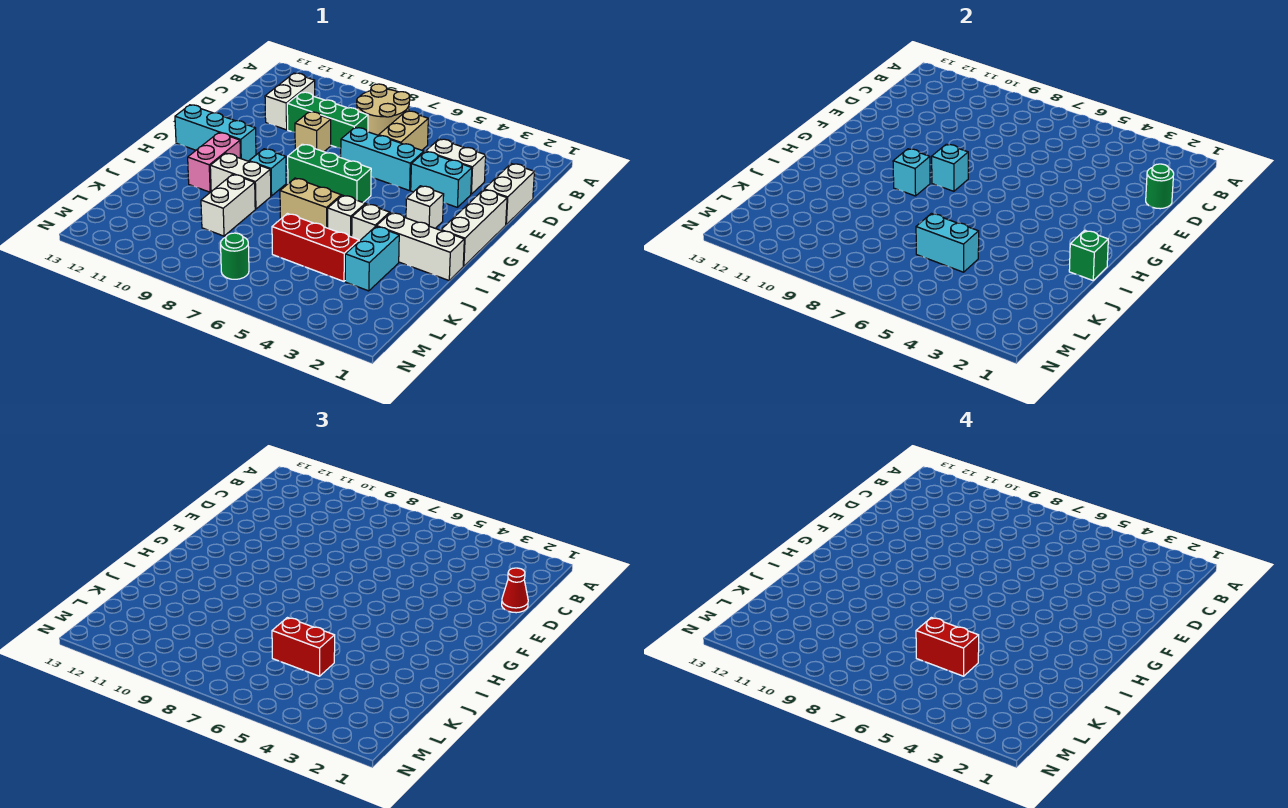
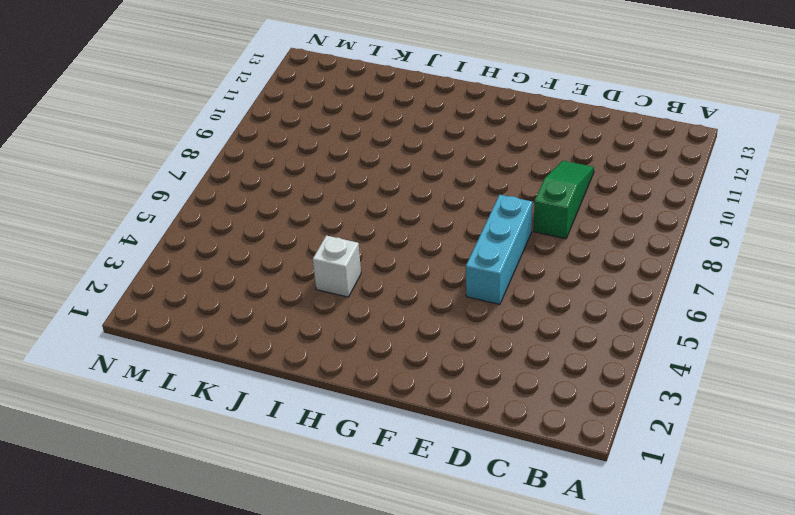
green 1x3 slope [534,161,594,239] -> green 1x3 brick [287,92,368,148]
none -> tan 2x2 round brick [357,84,410,135]
none -> tan 1x2 brick [379,111,428,150]
none -> white 1x2 brick [265,73,315,130]
none -> white 1x2 brick [484,164,534,224]

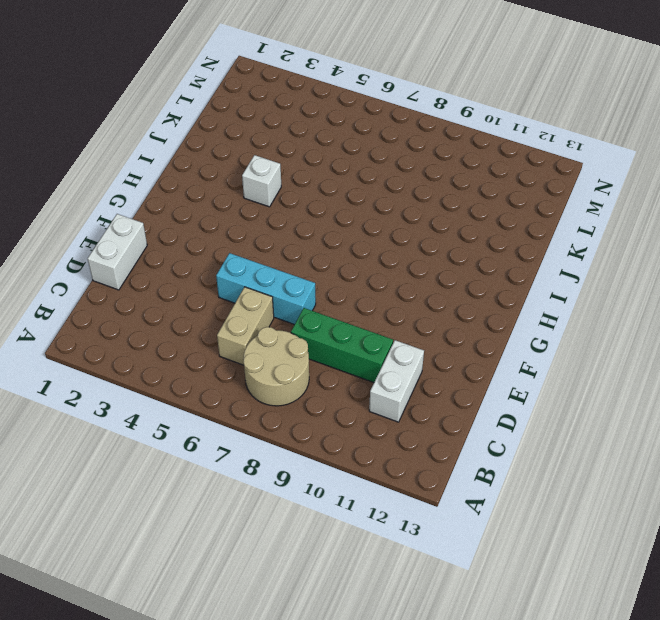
none -> white 1x2 brick [426,139,486,194]
none -> cyan 1x2 brick [411,152,472,207]
none -> tan 1x1 brick [295,112,331,152]
none -> white 1x3 brick [441,190,507,266]

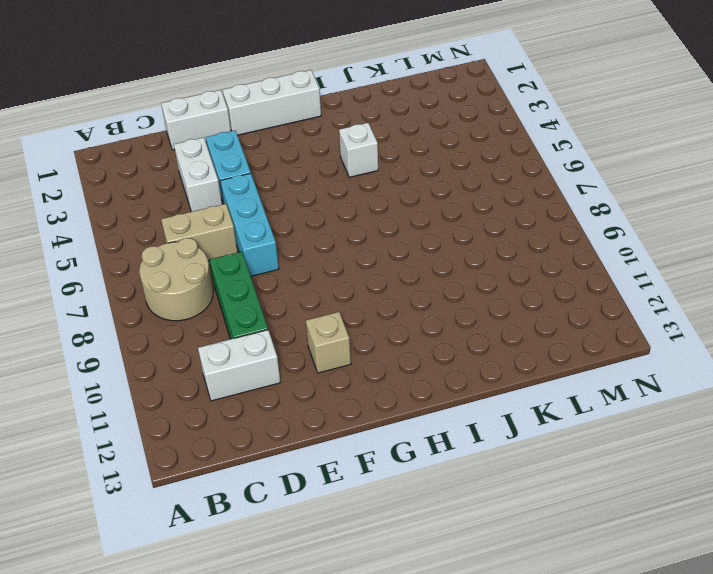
tan 1x1 brick [306,312,351,373] -> tan 1x1 brick moved to [295,112,331,152]
none -> white 1x1 brick [406,186,444,228]
none -> green 1x3 brick [288,144,371,202]
none -> cyan 1x3 brick [175,105,256,161]
none -> cyan 1x1 brick [249,149,286,196]

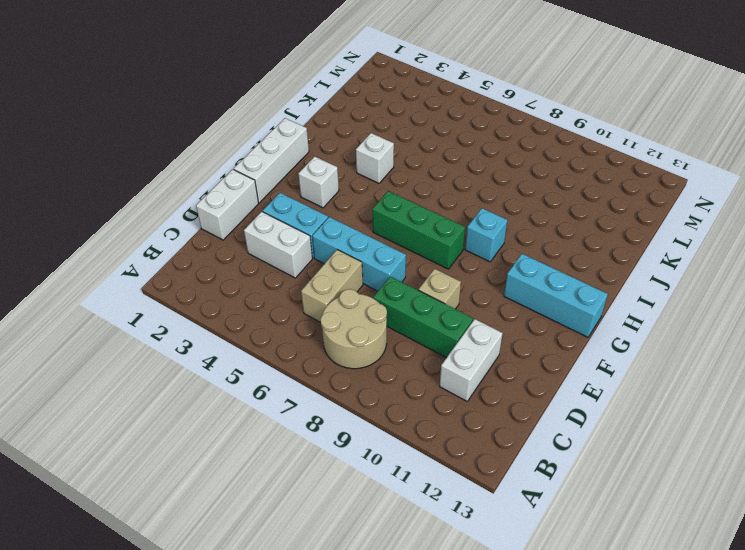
none -> pink 1x2 brick [188,133,240,192]
none -> white 1x3 brick [376,213,464,280]
none -> white 1x1 brick [328,195,365,237]
none -> tan 1x2 brick [280,178,341,228]

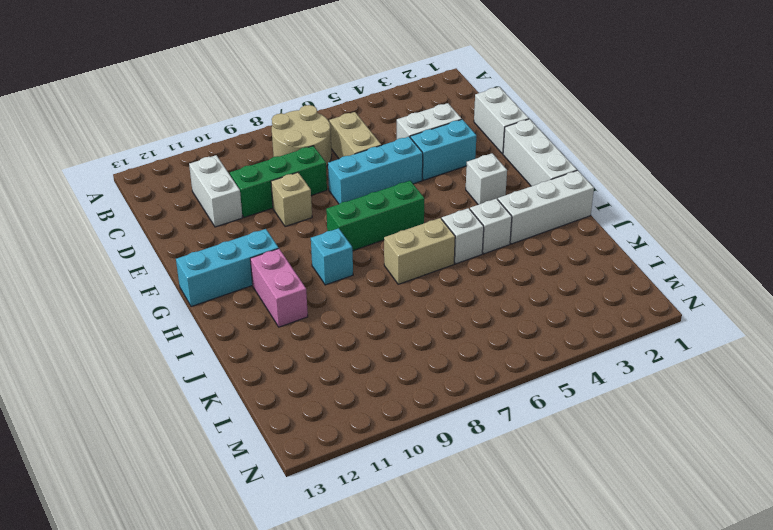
none -> white 1x2 brick [210,153,271,209]
none -> cyan 1x2 brick [345,226,399,291]
none -> white 1x2 brick [201,174,255,236]
none -> red 1x3 brick [272,214,359,281]

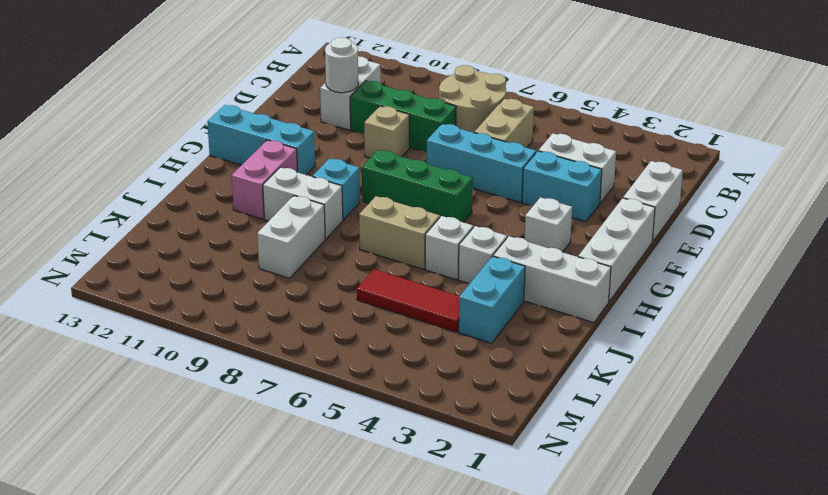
white 1x1 round brick [325,37,358,93] -> none
red 1x3 tile [357,269,459,332] -> red 1x3 brick [272,214,359,281]
none -> green 1x1 round brick [221,233,249,279]
none -> green 1x1 round brick [1146,164,1174,209]
none -> cyan 1x1 brick [932,144,968,191]
none -> cyan 1x1 brick [893,149,930,196]

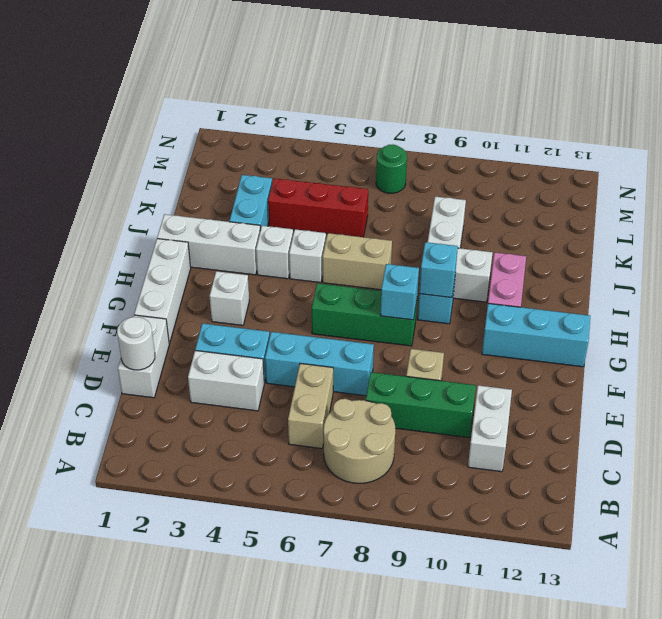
white 1x1 round brick [117,317,155,370] -> green 1x1 round brick [1146,164,1174,209]
none -> green 1x1 brick [1069,230,1108,280]
none -> cyan 1x2 brick [916,214,979,272]
none -> red 1x1 cone [502,568,528,613]
none -> red 1x2 brick [272,618,335,676]

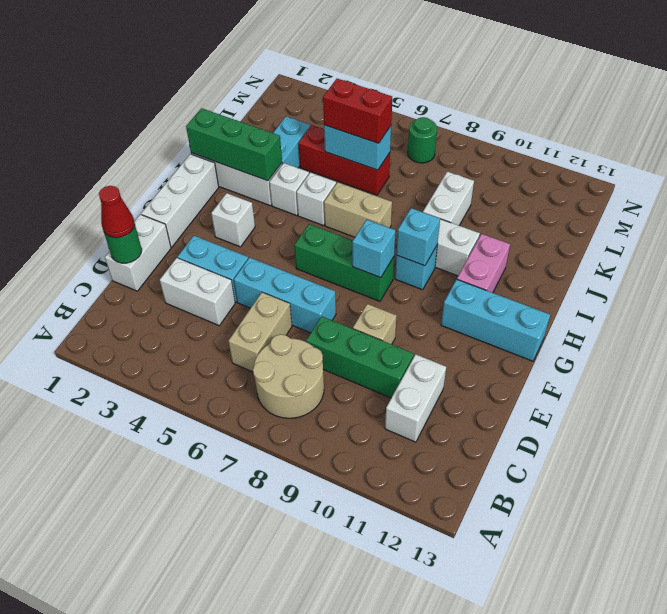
green 1x3 brick [186,108,282,181] -> green 1x1 brick [1069,230,1108,280]
none -> red 1x2 brick [916,618,979,676]

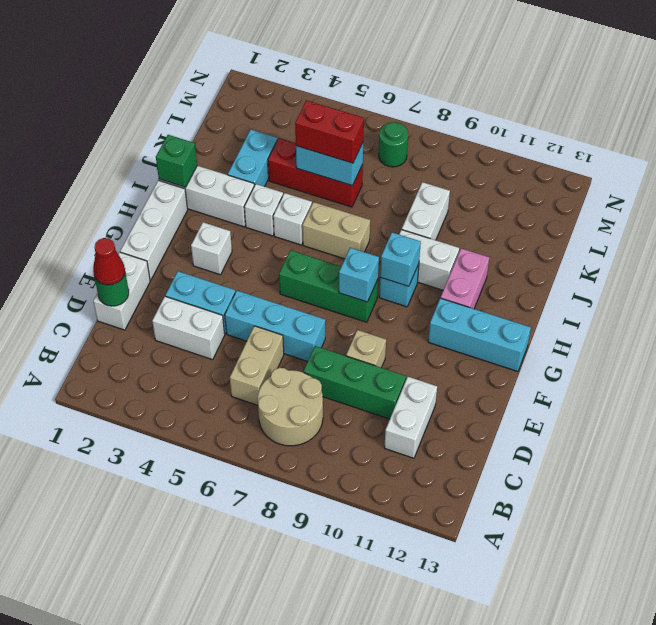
none -> red 1x2 brick [916,618,979,676]

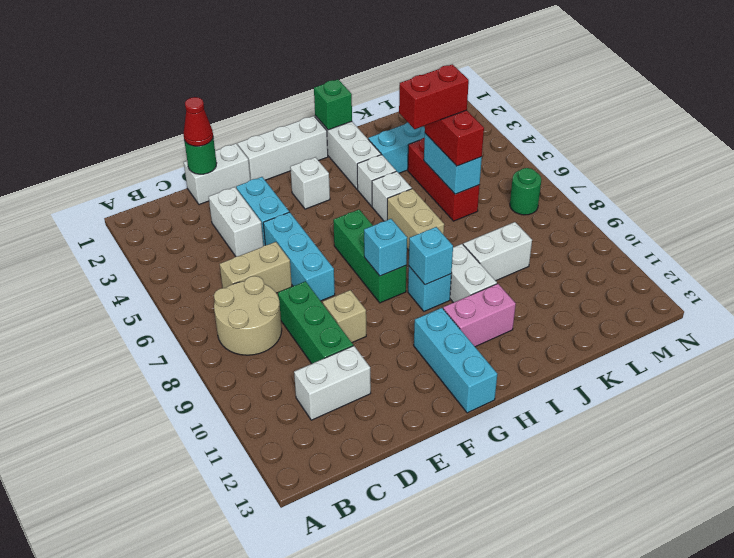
red 1x2 brick [399,64,469,129] -> red 1x2 brick turned to [916,618,979,676]

